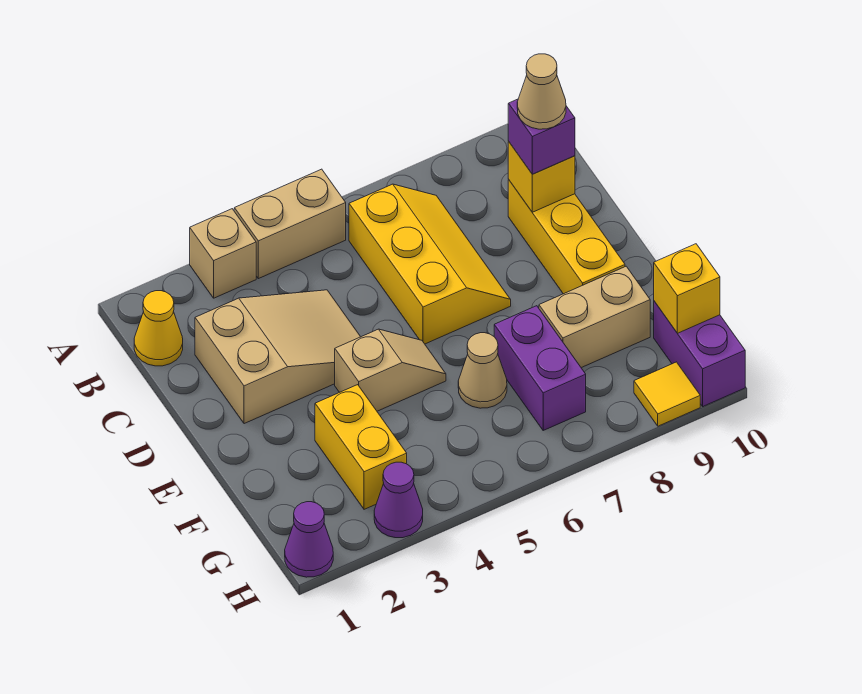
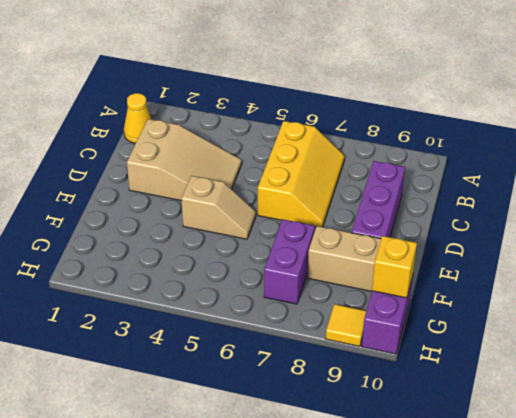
purple 1x3 brick [352,161,405,239] -> yellow 1x3 brick [508,180,625,294]
none -> tan 1x1 brick [190,209,256,298]
none -> tan 1x2 brick [234,169,346,279]
none -> yellow 1x2 brick [315,385,407,509]

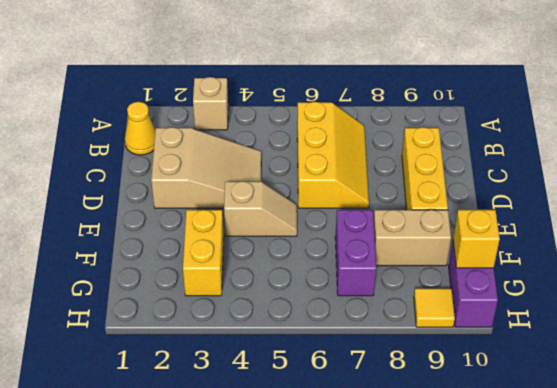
none -> tan 1x2 brick [234,169,346,279]
none -> tan 1x1 cone [458,333,507,408]
none -> purple 1x1 cone [285,502,333,577]

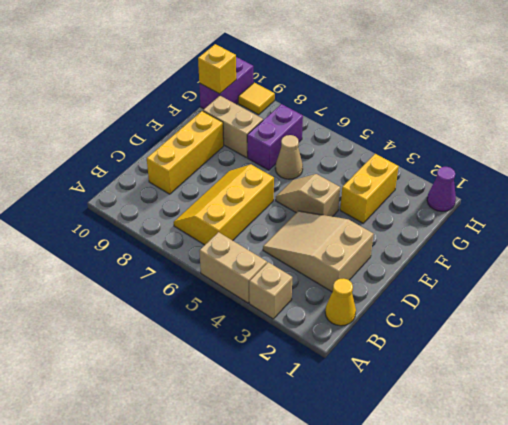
none -> purple 1x1 cone [374,462,423,538]
none -> yellow 1x1 brick [508,142,575,212]
none -> purple 1x1 brick [508,99,575,174]

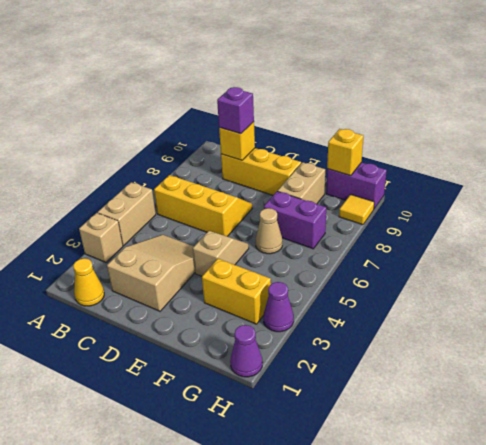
none -> tan 1x1 cone [517,54,566,129]

